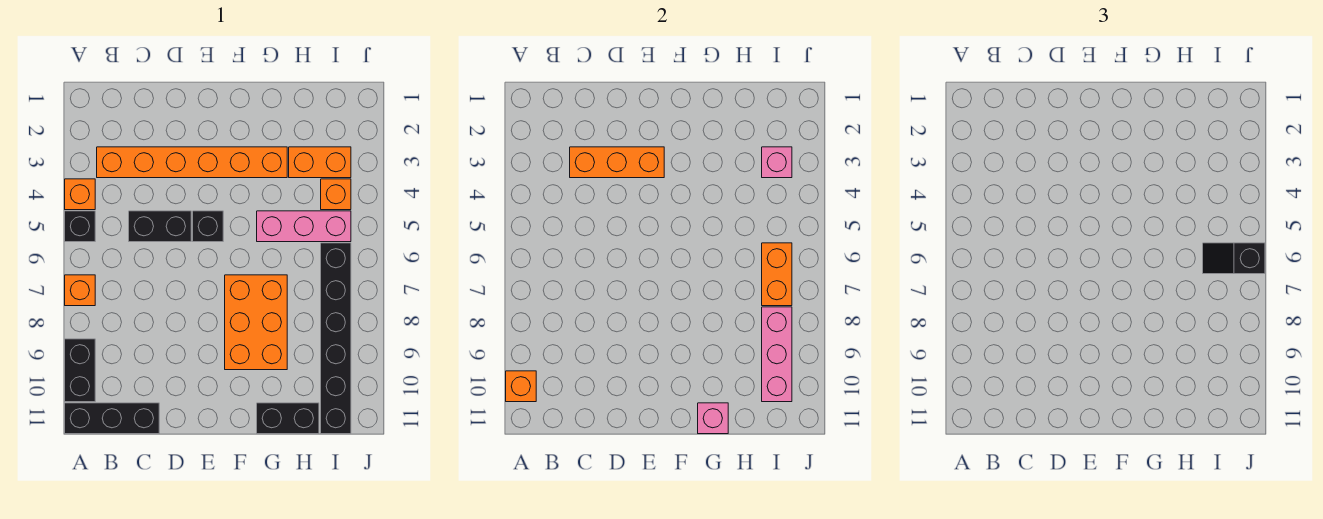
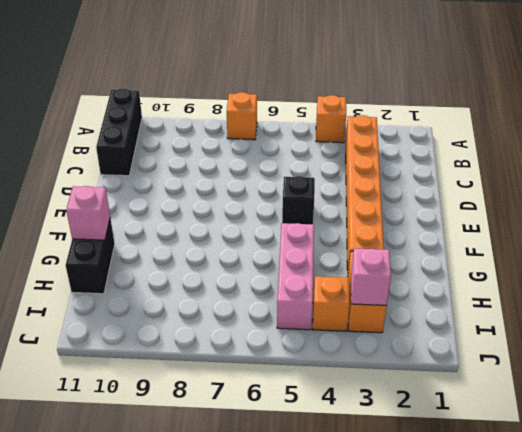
none -> black 1x1 brick [65,211,95,242]
none -> black 1x2 brick [65,339,95,402]
none -> black 1x2 brick [129,211,191,242]

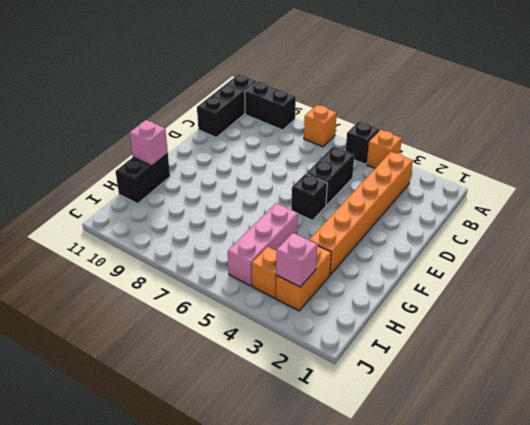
none -> orange 2x3 brick [225,275,287,370]
none -> black 1x6 brick [321,243,351,434]
none -> orange 1x1 brick [506,371,536,402]

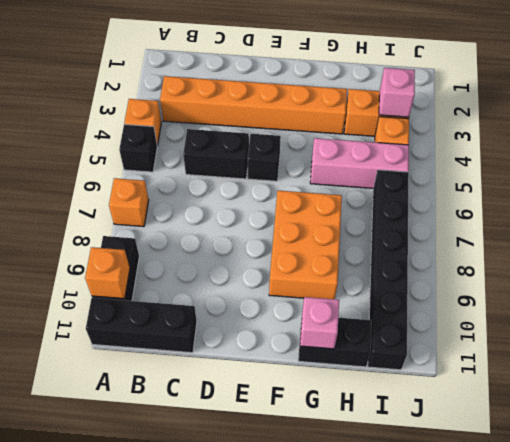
none -> orange 1x3 brick [570,147,664,178]
none -> orange 1x2 brick [762,243,792,306]
none -> pink 1x3 brick [762,307,792,402]

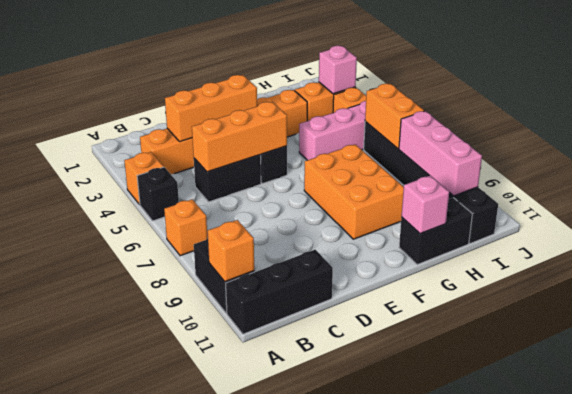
orange 1x3 brick [192,102,287,172] -> none
none -> black 1x2 slope [1203,243,1265,274]

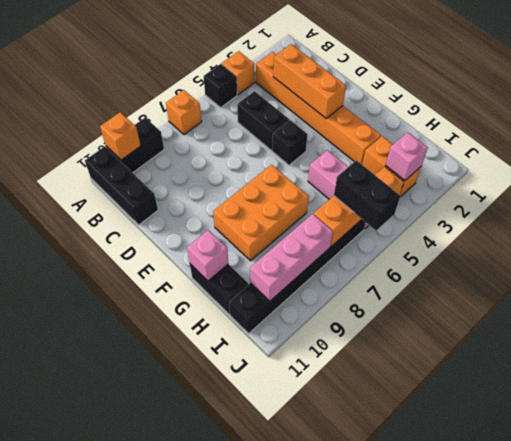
black 1x2 brick [334,160,400,231] -> black 1x2 slope [1203,243,1265,274]

